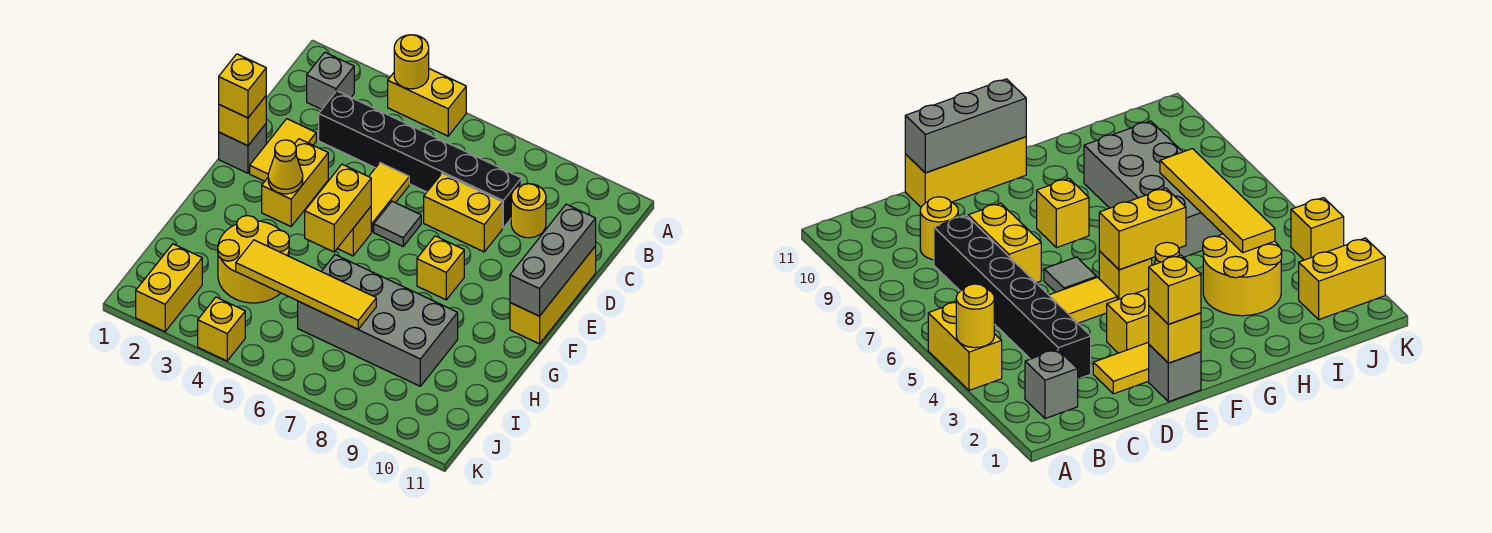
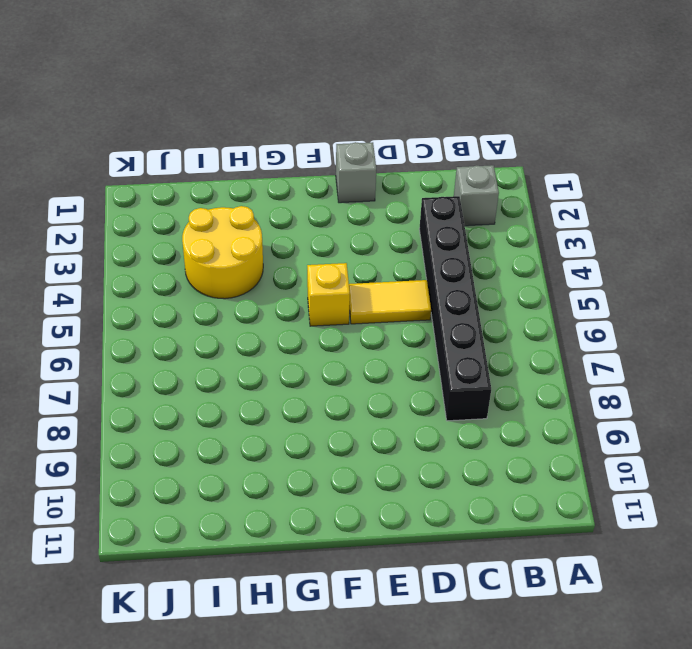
none -> yellow 1x2 brick [388,69,466,136]
none -> yellow 1x1 round brick [511,184,546,238]
none -> yellow 1x2 tile [250,119,316,181]

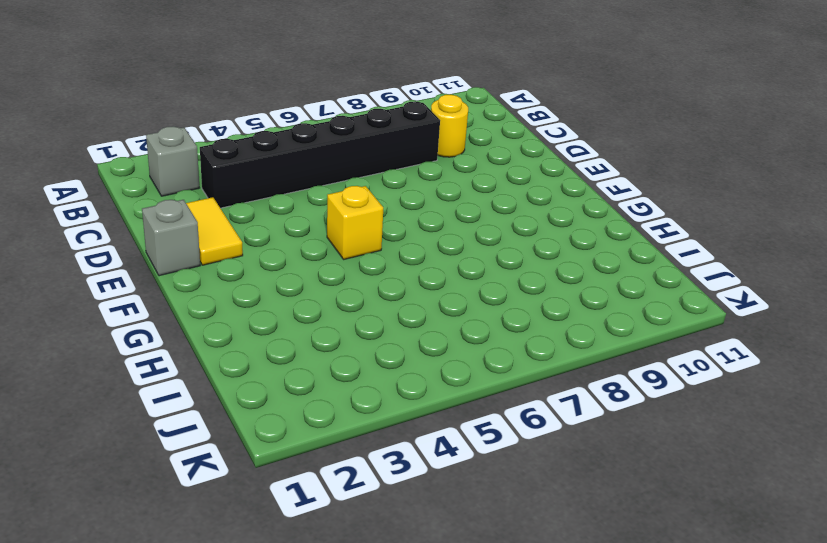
none -> yellow 1x2 brick [388,69,466,136]
none -> yellow 1x2 tile [369,163,409,232]
none -> yellow 1x2 brick [424,174,502,252]

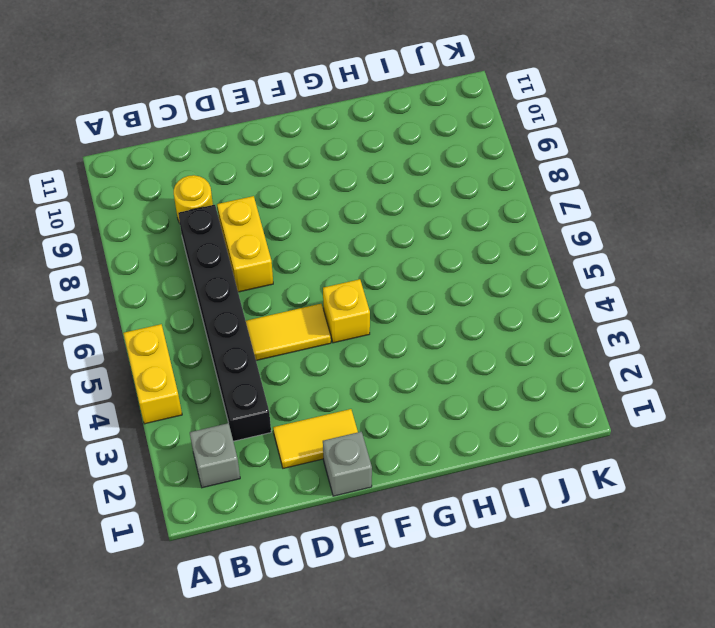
none -> yellow 1x3 brick [510,246,596,344]
none -> yellow 1x2 brick [262,139,328,226]
none -> grey 1x1 tile [374,201,421,246]

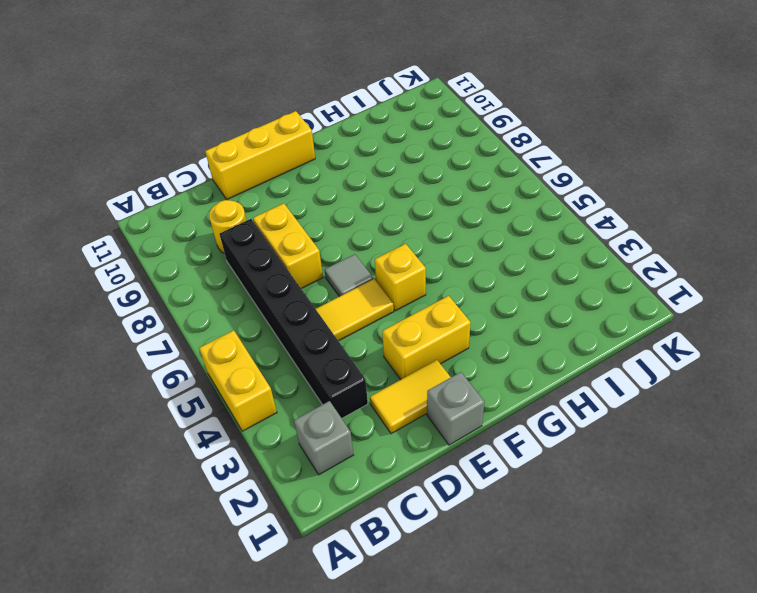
none -> yellow 1x1 brick [417,236,464,300]
none -> yellow 2x2 round brick [218,216,289,303]
none -> grey 2x4 brick [298,255,458,386]

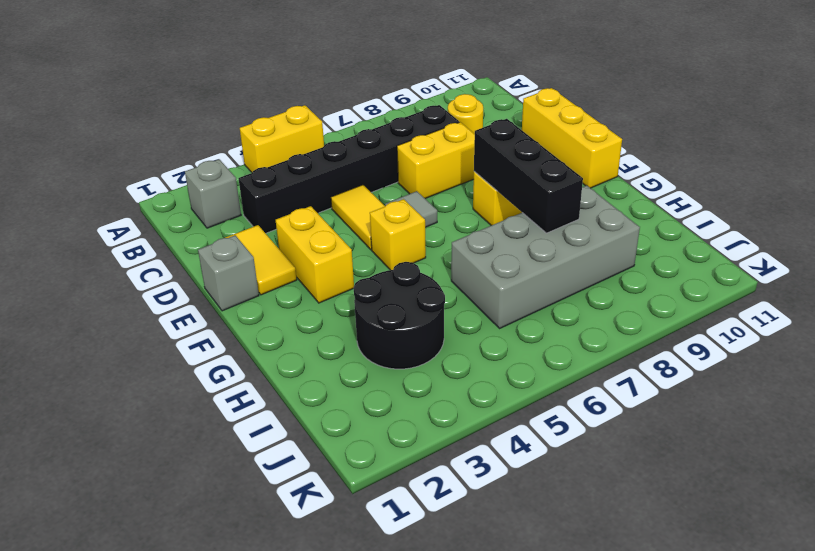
black 1x3 brick [474,119,583,233] -> none
black 2x2 round brick [354,262,445,369] -> yellow 2x2 round brick [218,216,289,303]
none -> yellow 1x2 brick [136,244,202,332]
none -> yellow 1x1 brick [198,297,245,361]
none -> yellow 1x1 round brick [394,35,429,89]

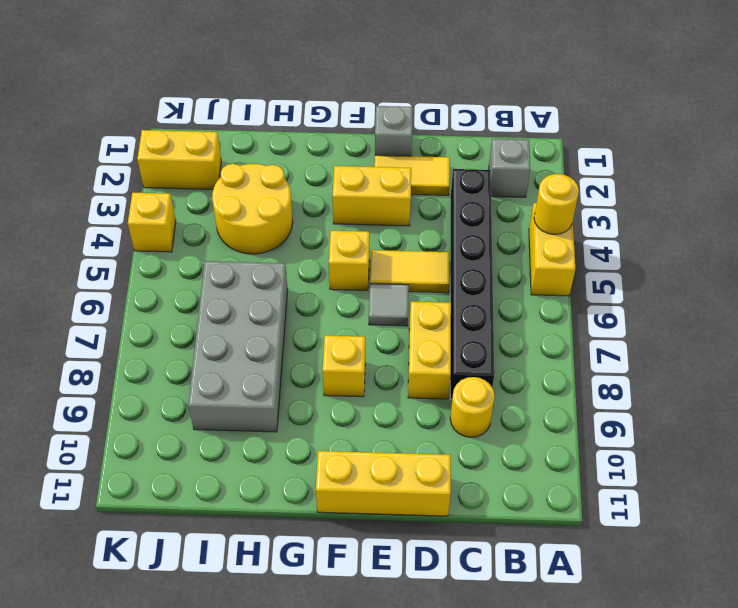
none -> grey 1x3 brick [510,204,596,316]
none -> yellow 1x1 brick [219,96,266,146]
none -> yellow 1x1 cone [268,140,303,194]

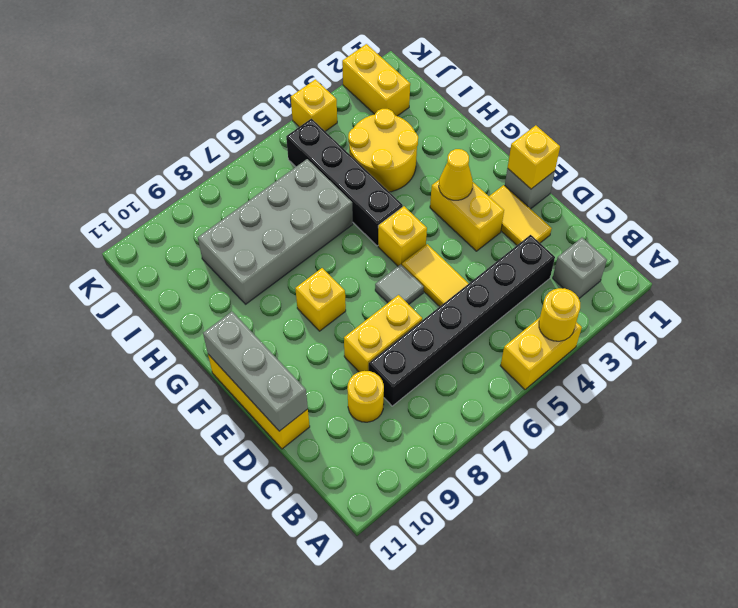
black 1x4 brick [286,118,403,246] -> none
none -> yellow 1x2 brick [305,164,371,252]
none -> yellow 1x4 tile [236,240,376,329]
none -> yellow 1x1 brick [219,54,266,118]

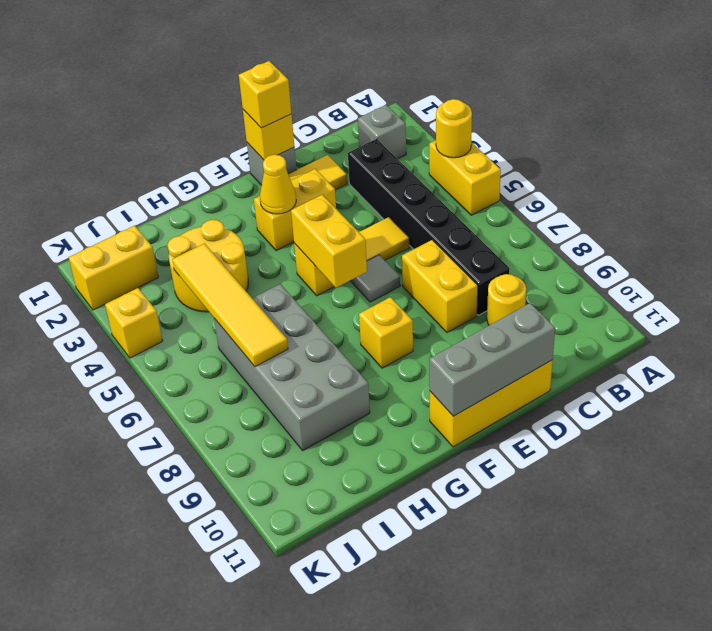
yellow 1x2 brick [291,195,367,288] -> yellow 1x2 brick turned to [305,164,371,252]

